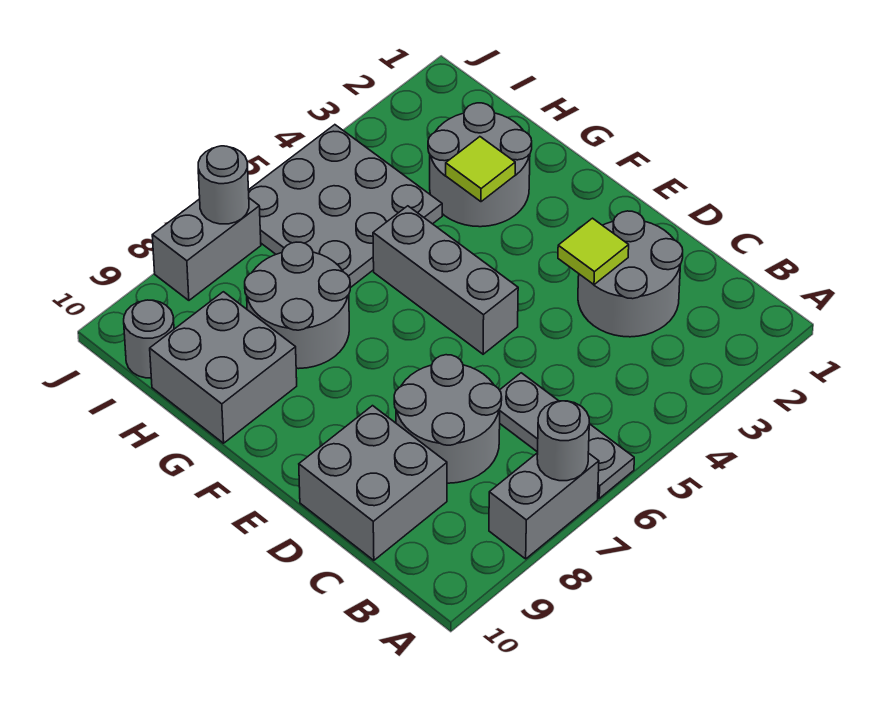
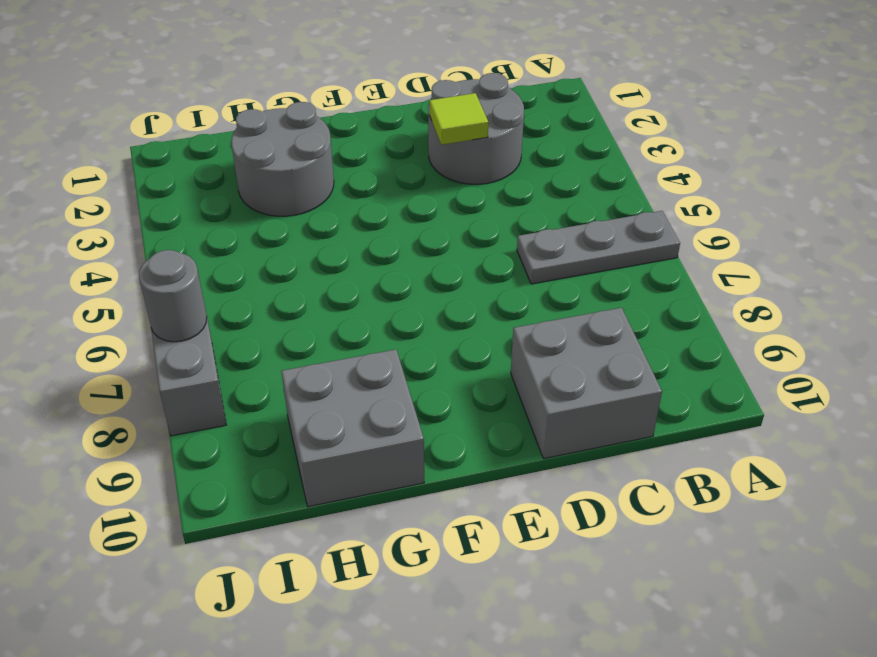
none -> grey 1x2 brick [489,453,599,559]
none -> grey 2x2 round brick [394,355,502,483]
none -> grey 1x3 brick [373,206,518,354]

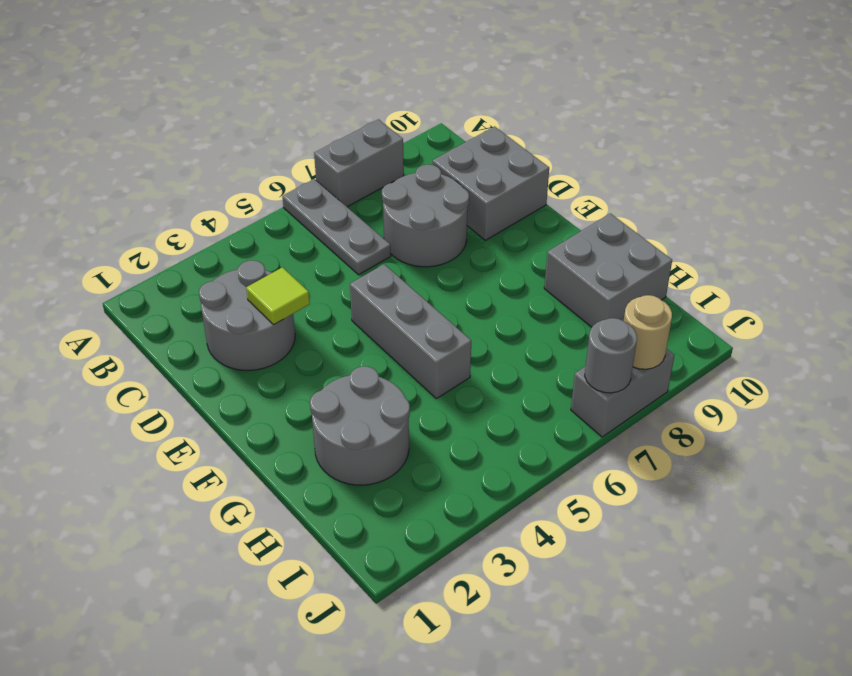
tan 1x1 round brick [624,295,672,369] -> none
none -> grey 2x2 round brick [245,242,350,369]
none -> grey 3x3 plate [249,125,442,288]
none -> grey 1x1 round brick [124,300,174,378]

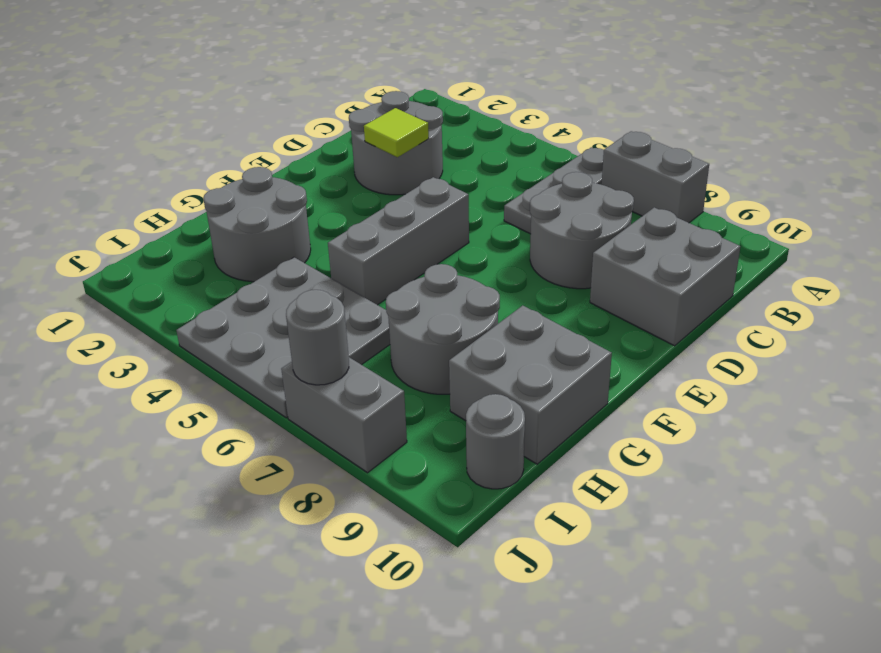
none -> grey 1x1 round brick [537,401,589,481]
none -> lime 1x1 tile [446,137,515,202]

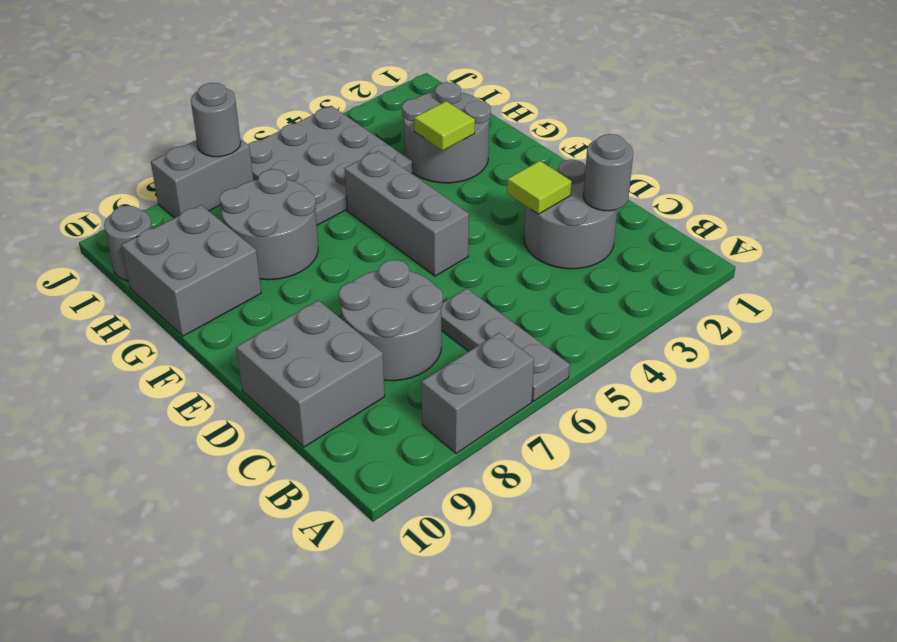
grey 1x1 round brick [583,134,633,211] -> grey 1x1 round brick moved to [537,401,589,481]

